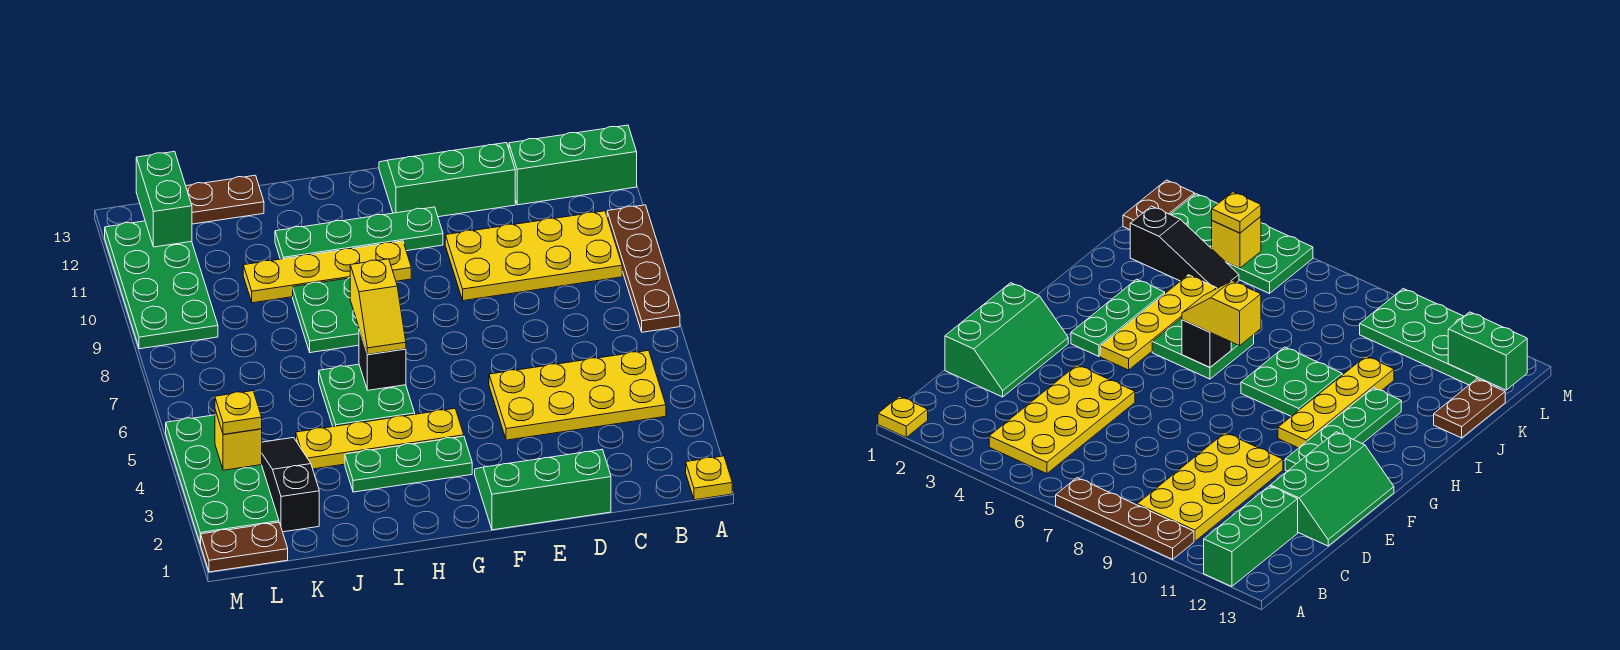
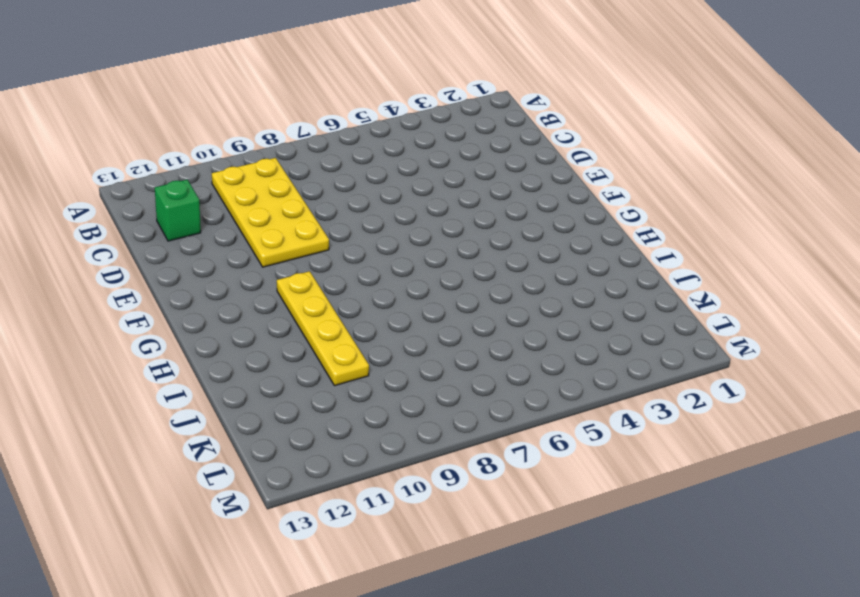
green 1x1 brick [155,180,201,241] -> green 1x3 brick [509,125,637,205]
none -> yellow 1x1 plate [686,456,732,500]
none -> brown 1x4 plate [607,205,680,332]
none -> yellow 2x4 plate [489,350,666,440]

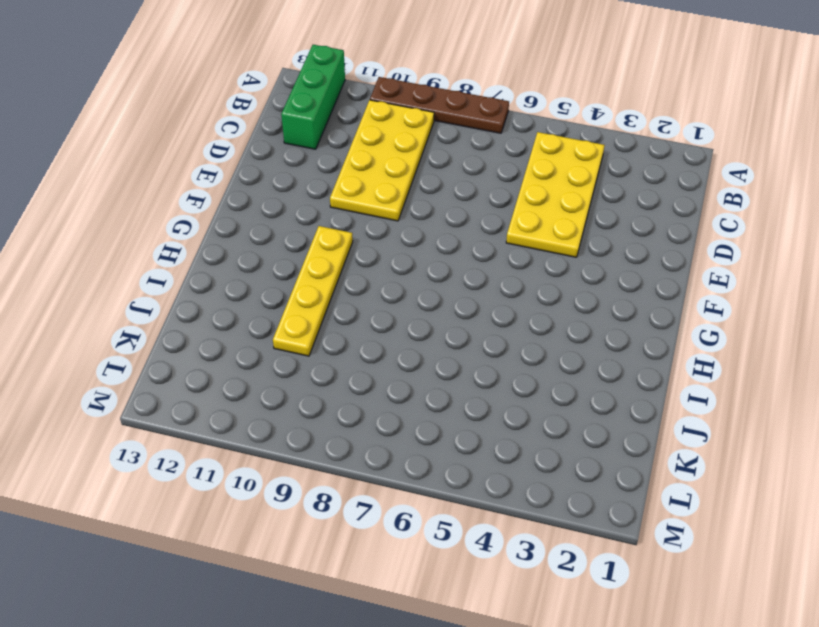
none -> yellow 1x1 plate [686,456,732,500]
none -> green 2x3 slope [475,450,611,530]
none -> green 2x3 slope [379,143,515,217]

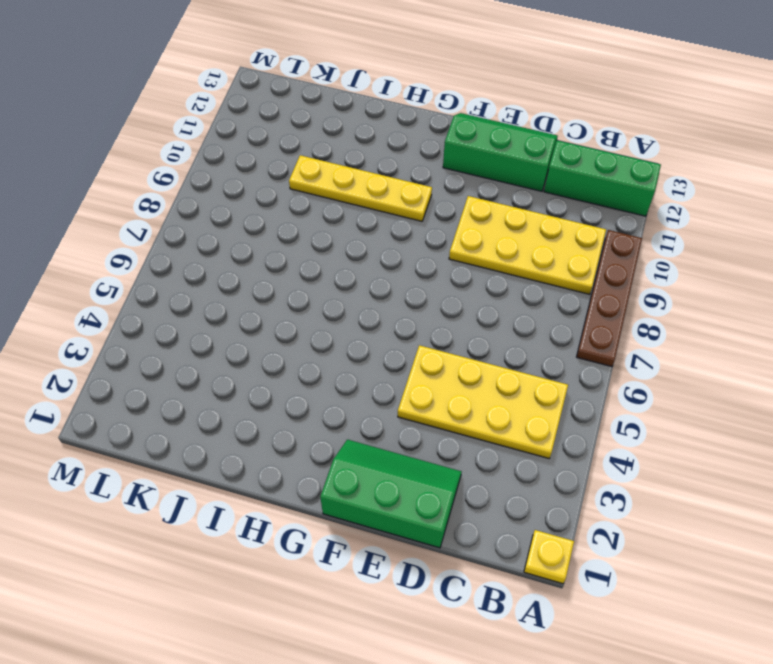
none -> green 1x4 plate [275,207,443,259]
none -> green 1x3 plate [345,436,472,492]
none -> yellow 1x4 plate [296,409,464,469]

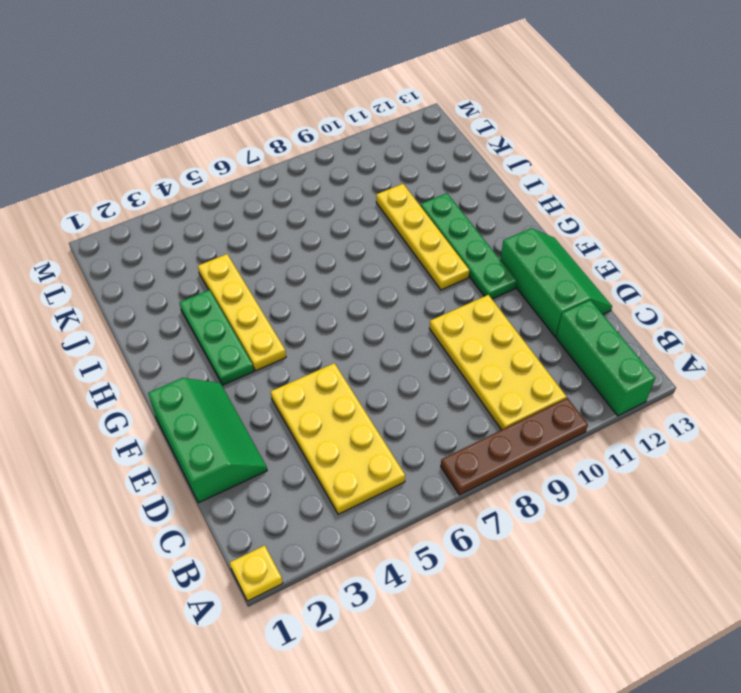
none -> green 2x2 plate [319,364,415,427]
none -> green 2x2 plate [293,278,359,353]
none -> brown 1x2 plate [186,175,264,224]

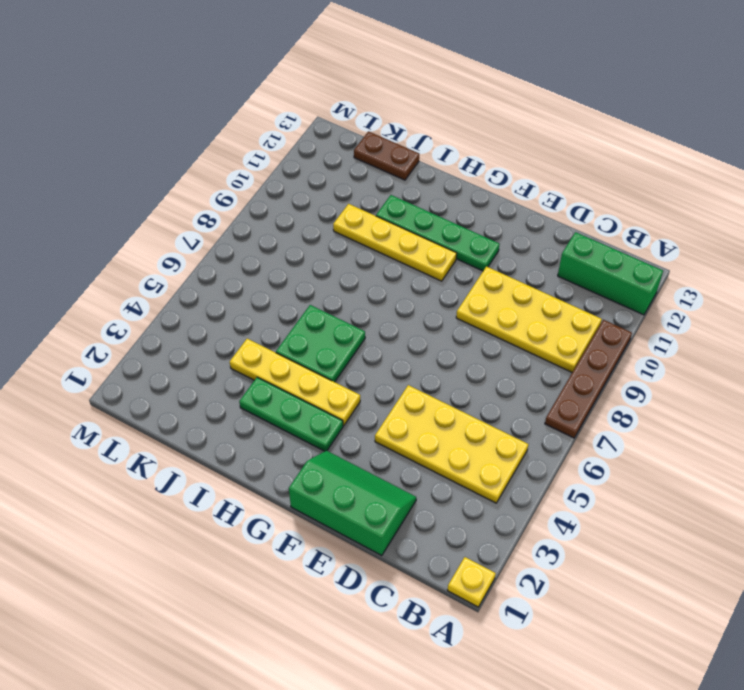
none -> green 2x3 slope [379,143,515,217]
none -> green 2x2 plate [293,278,359,353]
none -> black 1x3 slope [262,438,319,532]

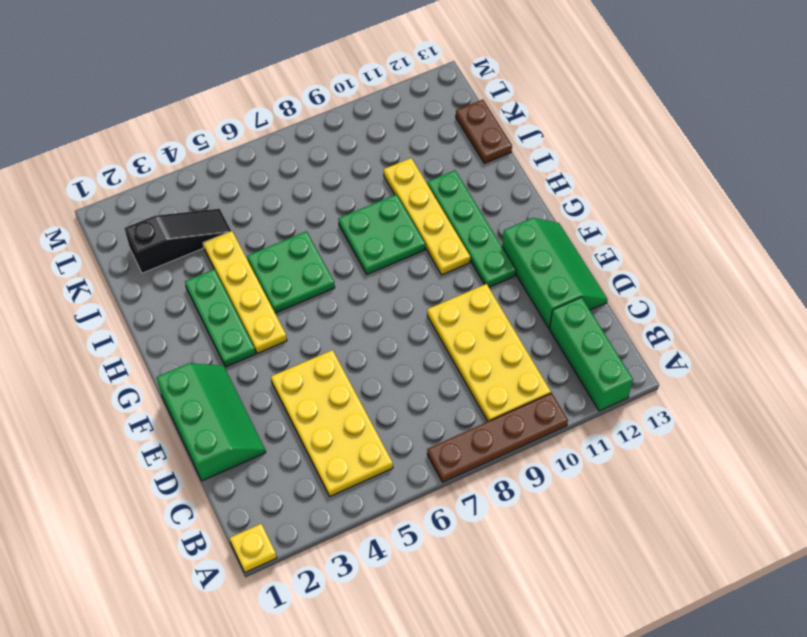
none -> brown 1x2 plate [201,522,288,572]
none -> green 2x4 plate [166,415,279,544]
none -> green 2x4 plate [105,221,218,349]

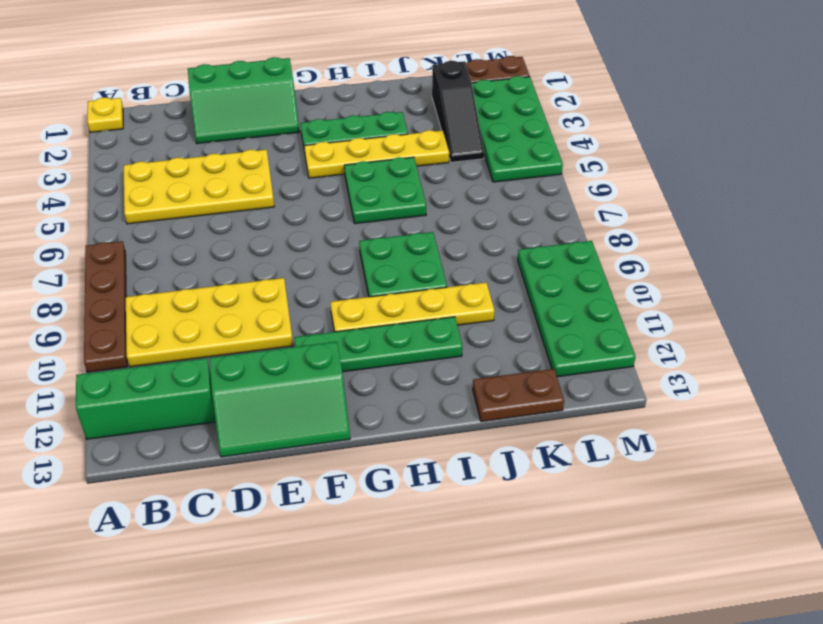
none -> black 1x1 brick [359,330,406,390]
none -> yellow 1x1 brick [215,410,262,470]
none -> green 1x2 brick [136,151,192,247]

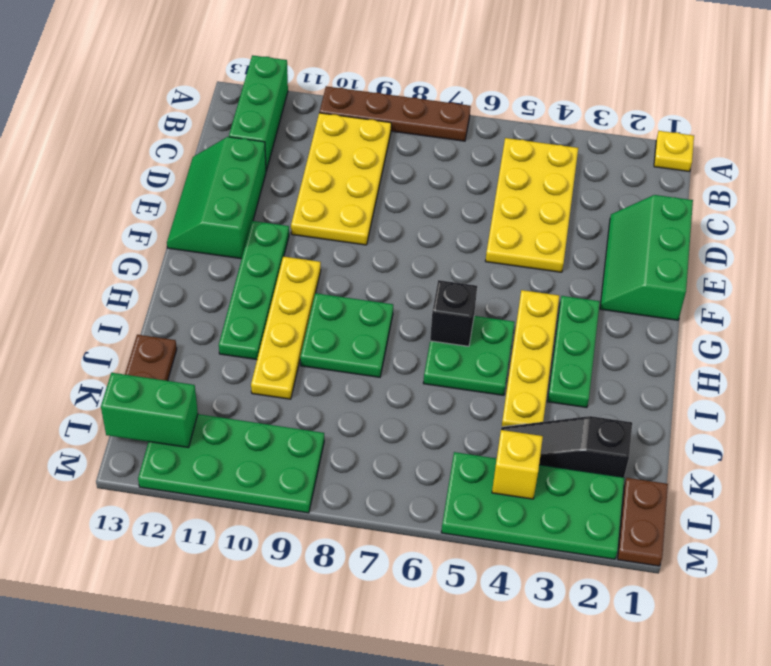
none -> yellow 1x2 slope [350,259,406,355]
none -> yellow 1x1 plate [215,391,262,434]

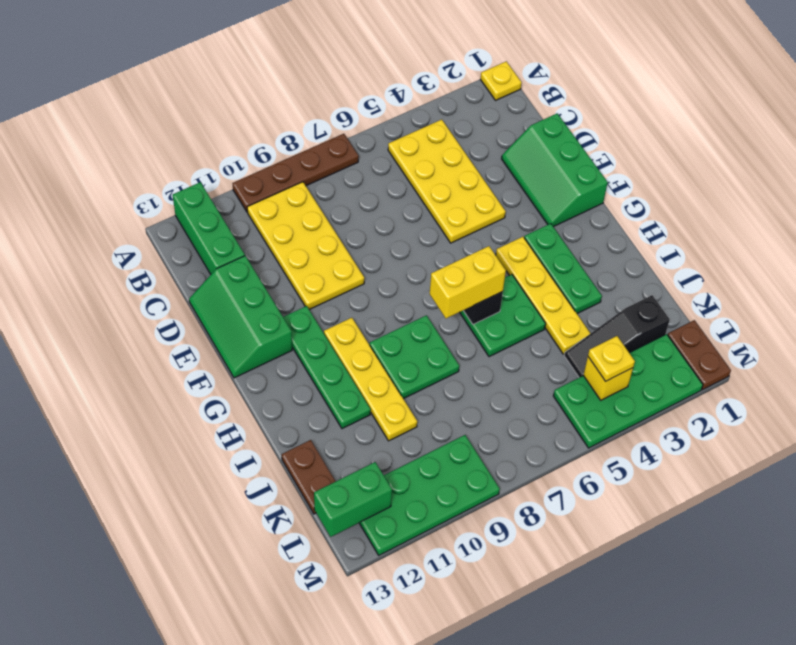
yellow 1x2 brick [430,246,506,318] -> yellow 1x2 slope [350,259,406,355]

